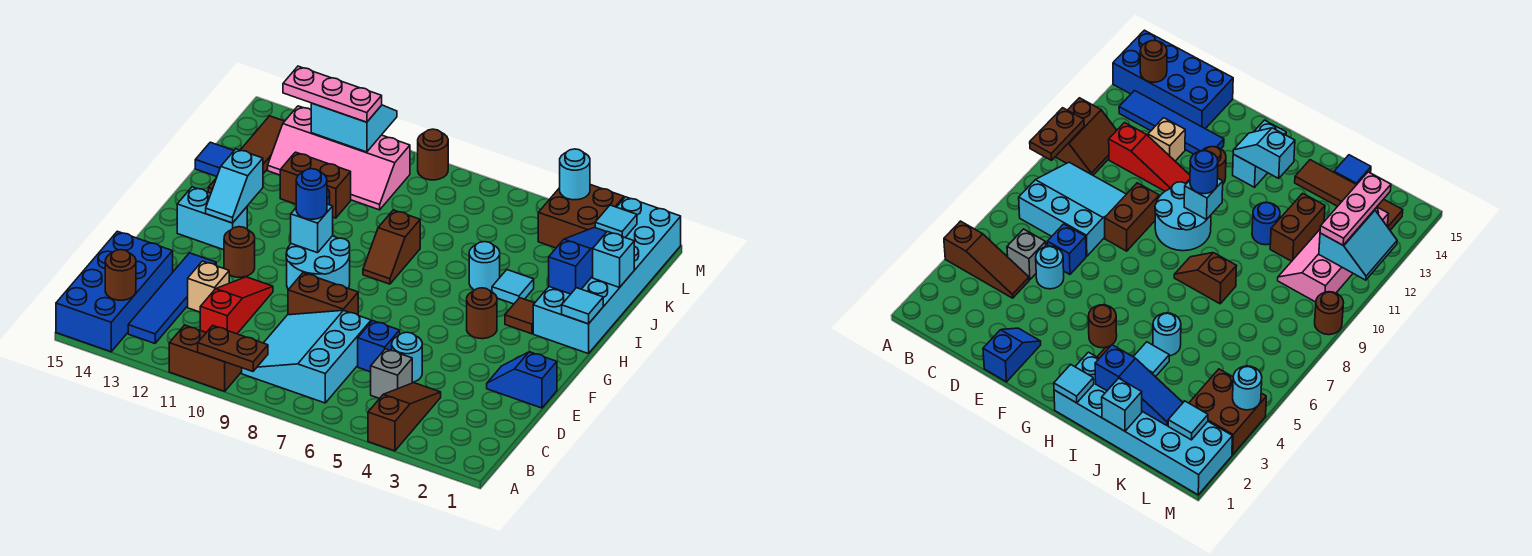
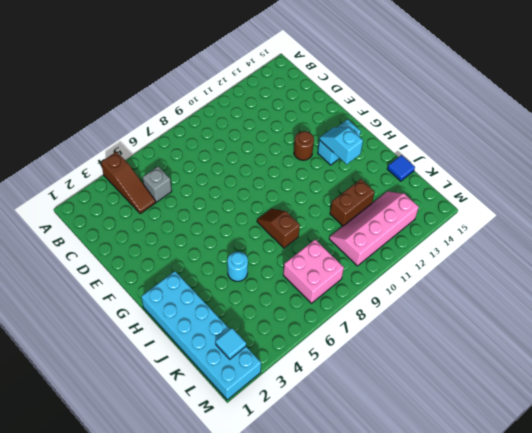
pink 2x2 brick [283,240,344,303] -> none
none -> brown 2x2 slope [169,325,242,391]
none -> blue 2x4 brick [56,231,173,352]
none -> cyan 3x3 slope [242,310,371,403]
none -> blue 1x4 tile [128,253,216,343]

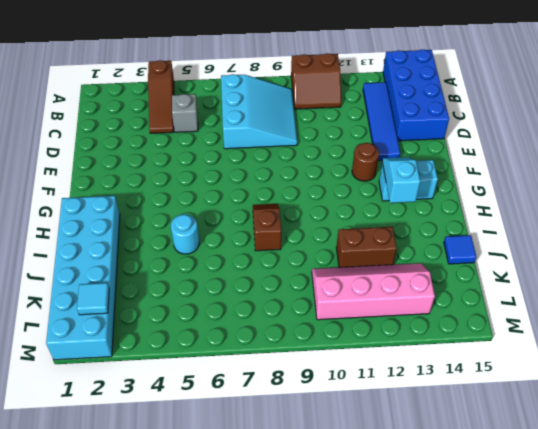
none -> red 1x3 slope [200,277,273,334]
none -> cyan 1x1 round brick [392,332,422,382]
none -> blue 1x1 brick [358,321,400,372]
none -> tan 1x1 brick [188,261,229,312]

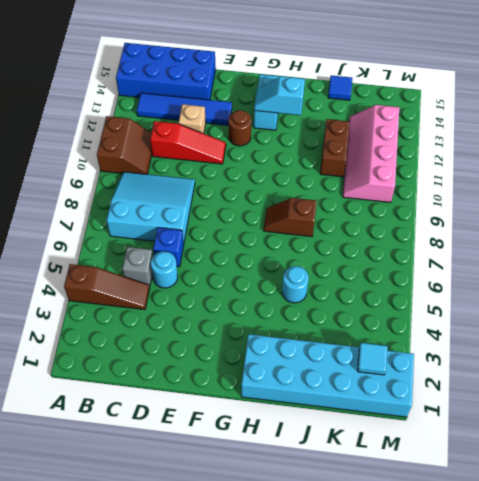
none -> blue 1x2 slope [487,352,557,408]
none -> brown 1x2 brick [288,273,358,315]
none -> cyan 2x2 round brick [286,236,350,290]
none -> brown 1x1 round brick [467,288,497,339]

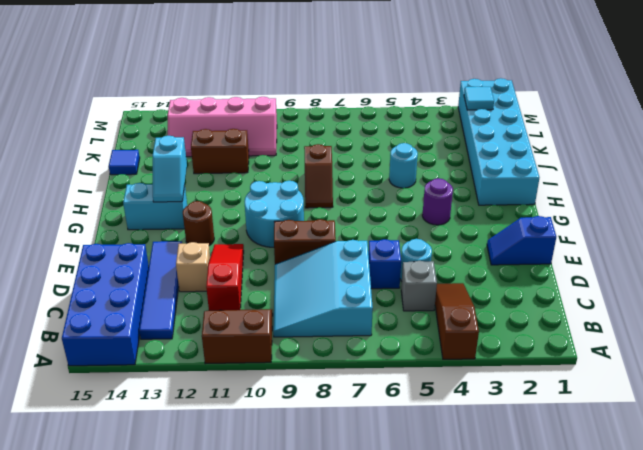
purple 1x1 round brick [422,178,453,225] -> brown 1x1 round brick [467,288,497,339]
none -> brown 1x1 tile [505,298,534,334]
none -> cyan 1x1 tile [492,270,534,304]
none -> blue 1x1 round brick [1252,202,1280,245]
none -> brown 1x4 tile [208,116,285,193]

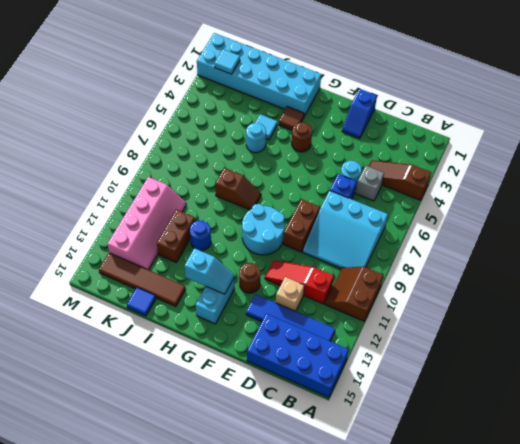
none -> brown 2x2 brick [538,185,624,248]
none -> brown 1x1 round brick [418,129,448,180]
none -> brown 1x2 plate [198,326,268,371]
none -> brown 1x1 round brick [105,250,136,300]

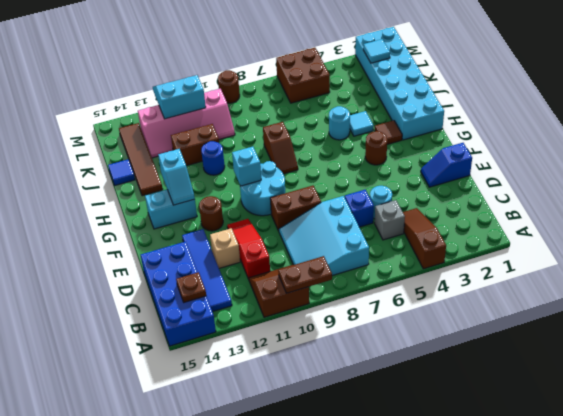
brown 1x1 plate [176,272,206,302] -> brown 1x1 round brick [105,250,136,300]
brown 2x2 brick [276,48,330,103] -> brown 2x2 brick moved to [538,185,624,248]
none -> cyan 1x1 tile [562,288,603,324]
none -> blue 1x3 slope [549,227,606,294]
none -> cyan 1x1 brick [593,232,634,287]
none -> cyan 1x1 round brick [560,149,590,200]

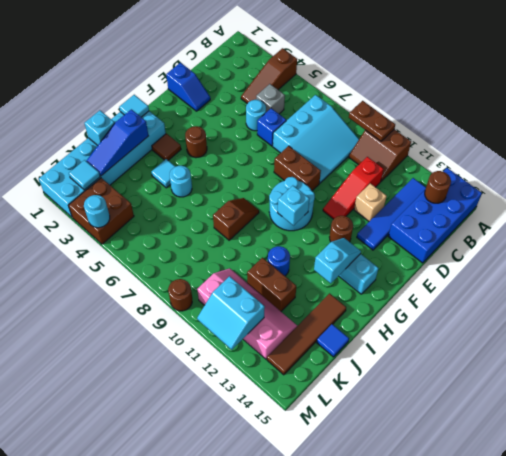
none -> blue 1x1 round brick [296,169,327,219]
none -> pink 1x3 plate [283,66,382,122]

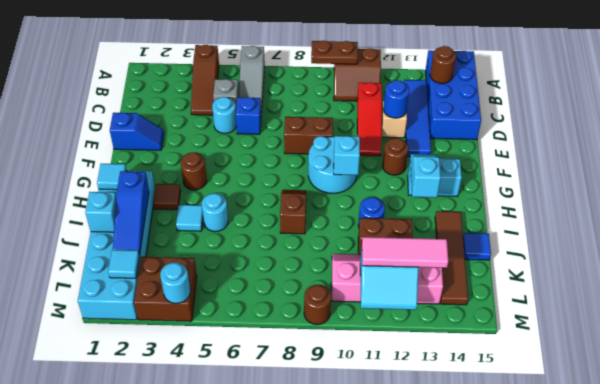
grey 1x3 slope [239,46,265,113] -> none
blue 1x1 round brick [383,80,409,118] -> blue 1x1 round brick moved to [296,169,327,219]
pink 1x3 tile [362,237,448,268] -> pink 1x3 plate [283,66,382,122]
none -> cyan 3x3 slope [242,310,371,403]

